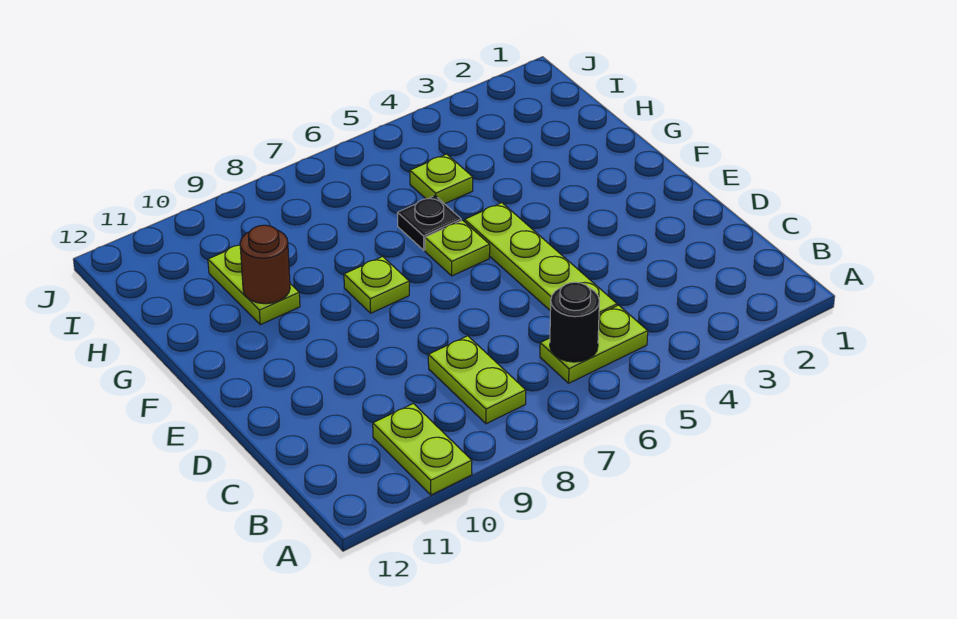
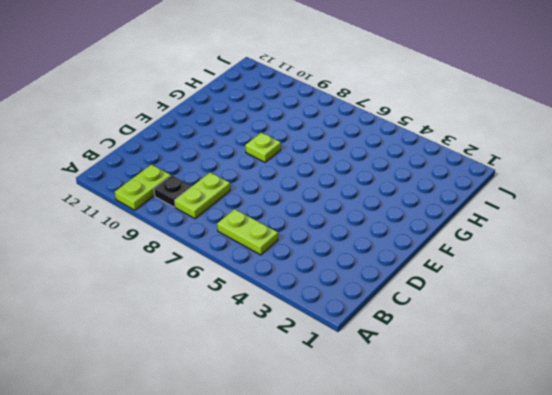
black 1x1 plate [154,175,191,207] -> black 1x1 plate moved to [397,196,461,250]
none -> lime 1x4 plate [465,203,617,314]
none -> lime 1x1 plate [425,220,490,276]

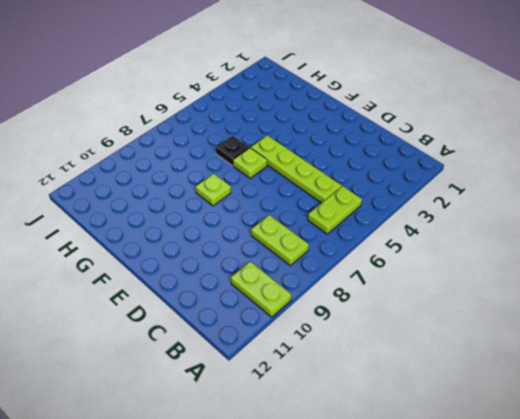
none -> lime 1x2 plate [208,245,300,325]
none -> lime 1x1 plate [410,154,473,204]

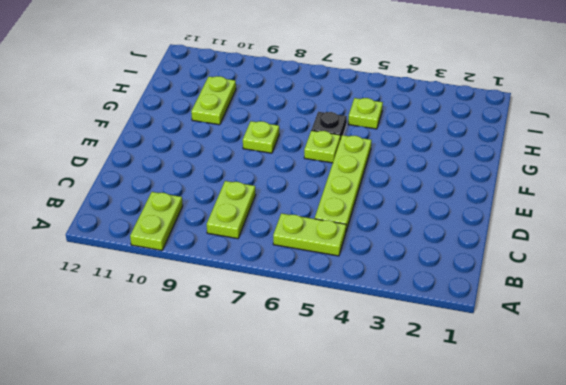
none -> black 1x1 round brick [550,282,599,362]
none -> brown 1x1 round brick [240,225,290,304]

